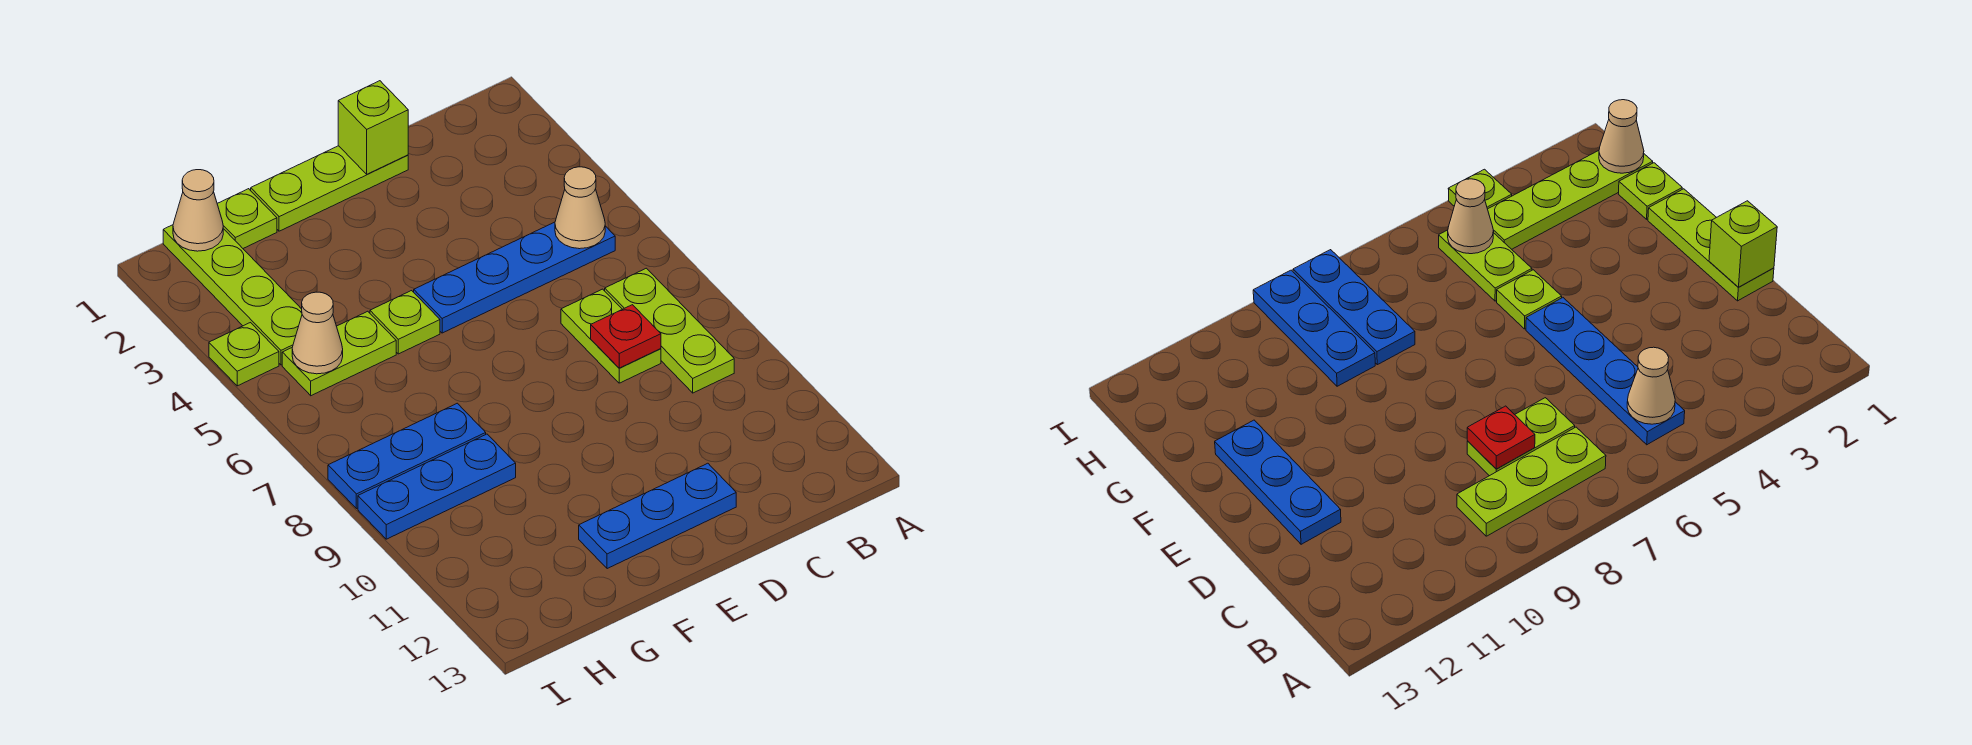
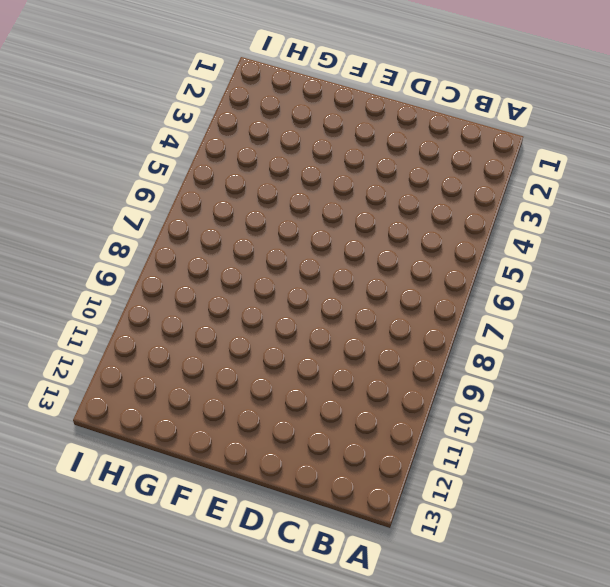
none -> blue 1x4 plate [414,222,615,333]
none -> lime 1x3 plate [605,268,734,393]
none -> lime 1x2 plate [561,289,661,383]

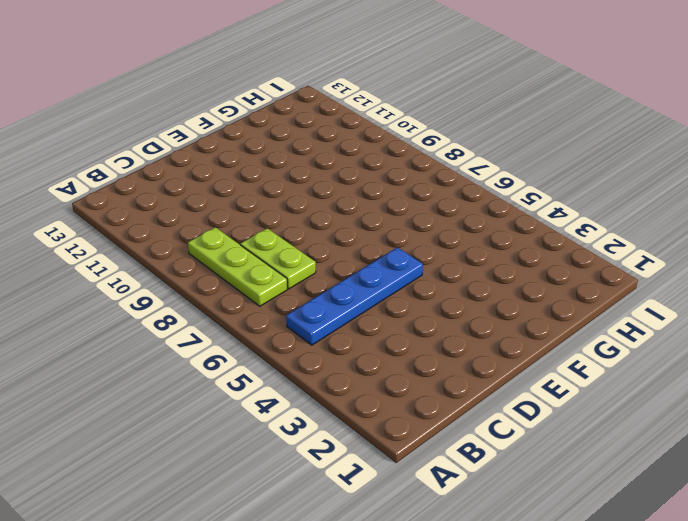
none -> lime 1x3 plate [251,146,408,231]
none -> blue 1x3 plate [579,463,736,569]
none -> lime 1x1 plate [370,291,440,354]

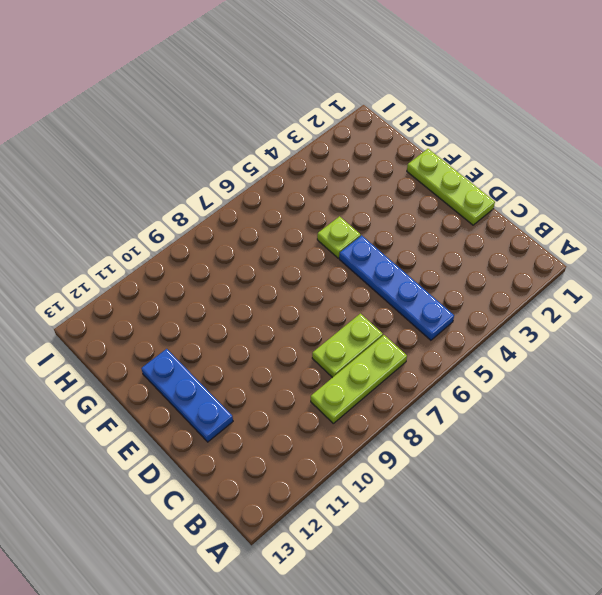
none -> lime 1x1 plate [217,189,277,248]
none -> lime 1x2 plate [282,311,396,396]
none -> blue 1x3 plate [328,403,486,509]

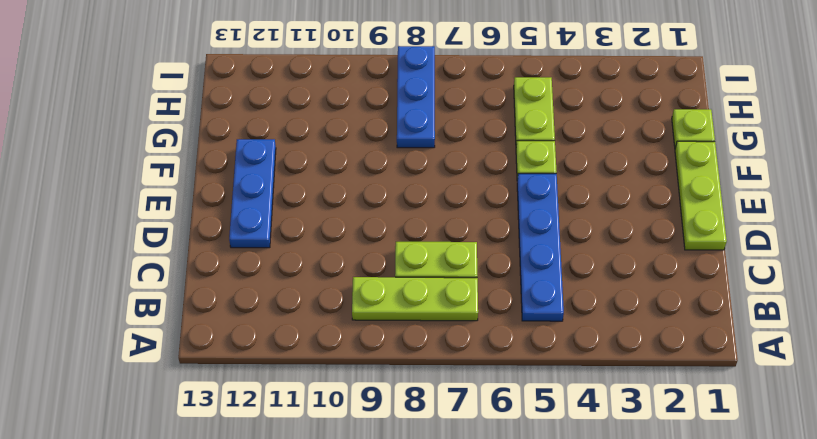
none -> blue 1x3 plate [358,434,516,539]
none -> lime 1x4 plate [163,225,302,365]
none -> lime 1x1 plate [209,323,279,386]

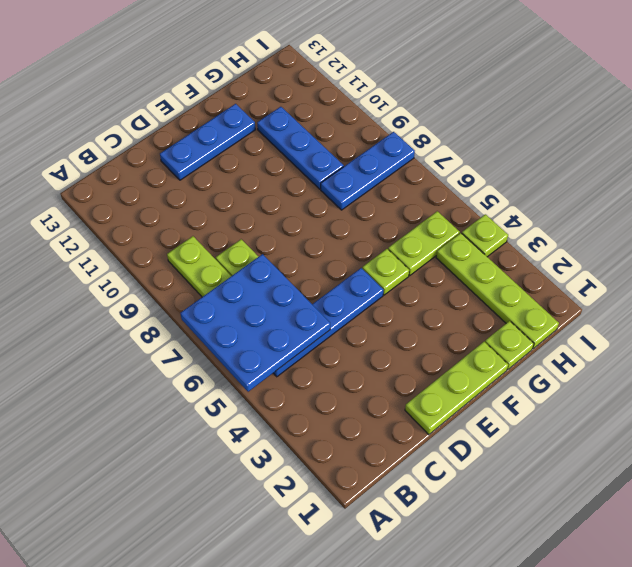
blue 3x3 plate [180,254,330,392] -> tan 1x1 cone [555,167,605,249]
blue 1x3 plate [257,107,344,189] -> blue 1x3 plate turned to [358,434,516,539]
none -> red 1x1 plate [591,305,661,368]
none -> lime 1x1 brick [338,81,408,174]
none -> tan 1x1 cone [173,170,223,251]

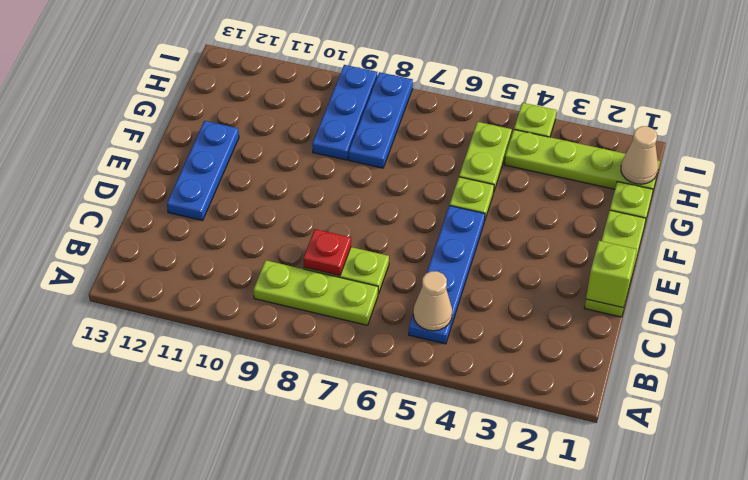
none -> tan 1x1 cone [292,292,343,374]

